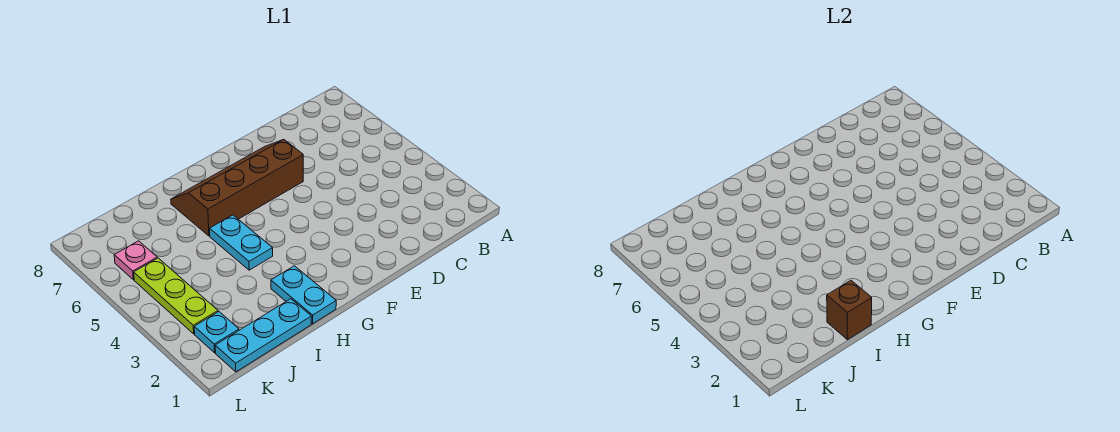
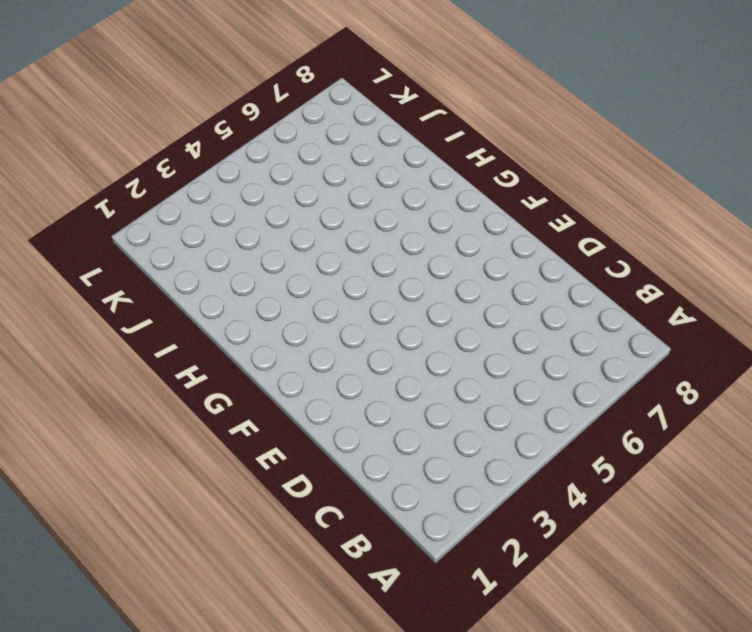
none -> brown 2x4 slope [171,139,303,236]
none -> cyan 1x2 plate [271,266,336,324]

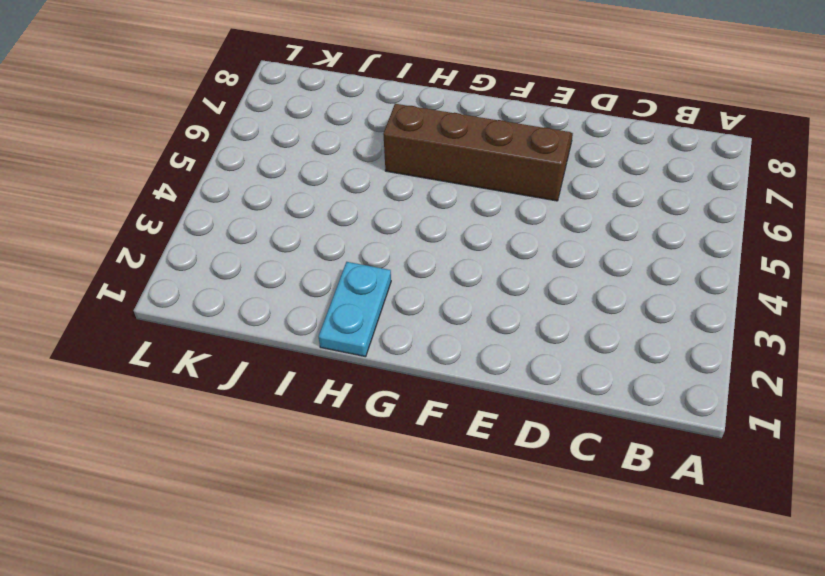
none -> cyan 1x2 plate [210,215,273,270]
none -> cyan 1x3 plate [215,299,311,372]

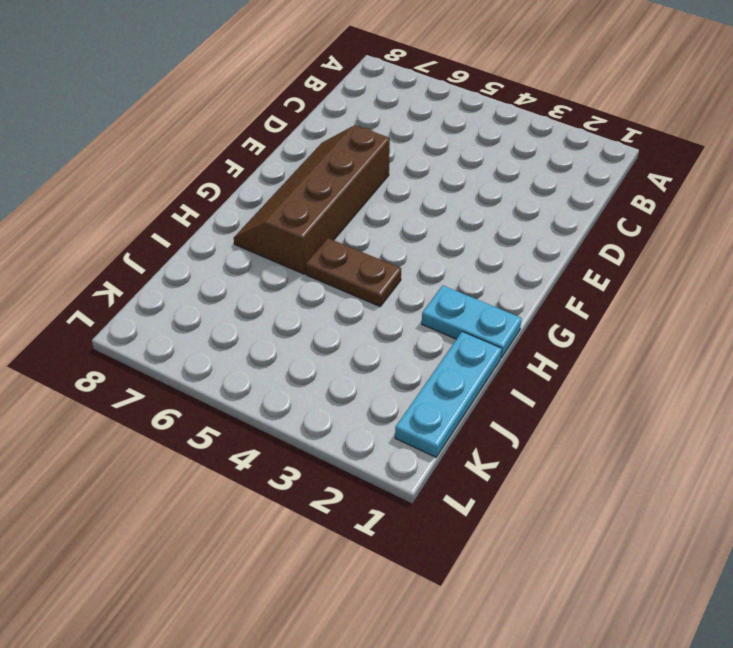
brown 1x2 plate [306,238,401,306] -> cyan 1x2 plate [210,215,273,270]
none -> cyan 1x1 plate [194,312,239,353]
none -> lime 1x3 plate [134,258,218,334]

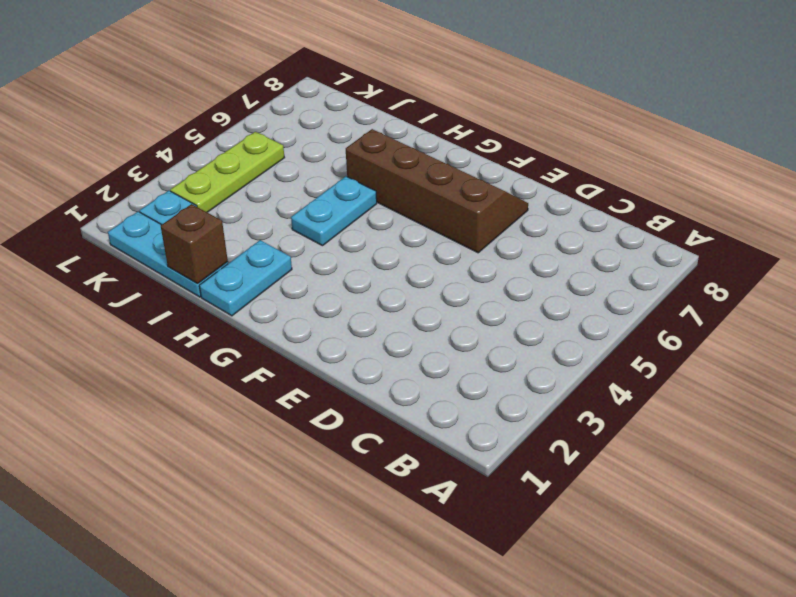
none -> pink 1x1 plate [114,241,157,280]

